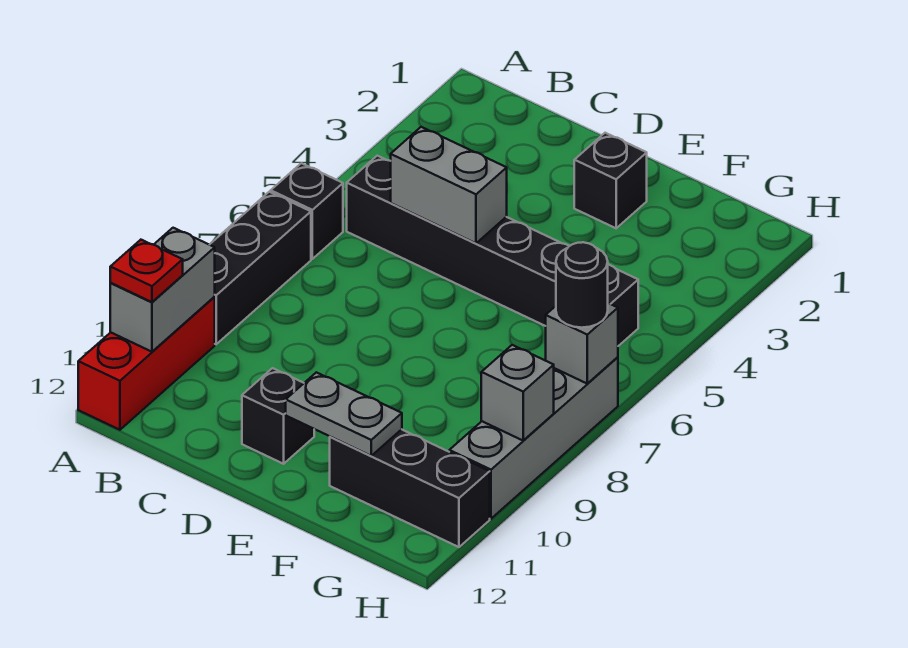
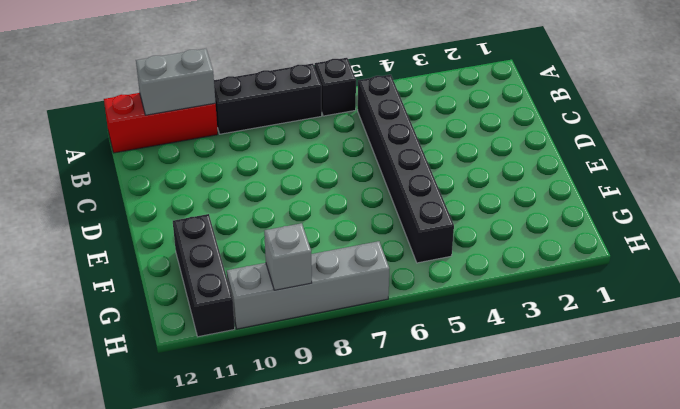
none -> black 1x1 brick [242,368,314,464]
none -> black 1x1 brick [574,133,647,228]
none -> grey 1x2 brick [391,127,507,243]

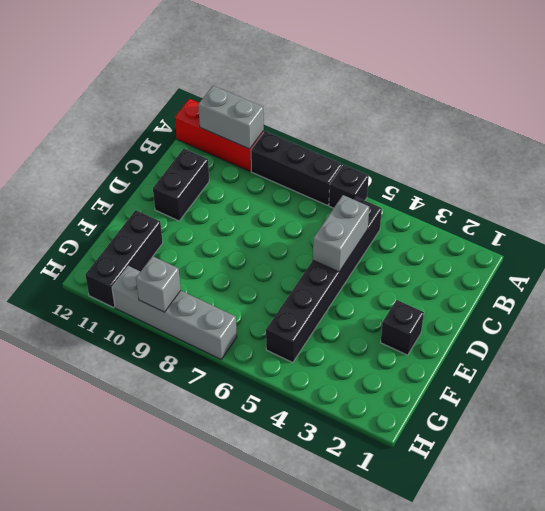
black 1x2 brick [153,149,209,221] -> black 1x1 brick [242,368,314,464]
none -> grey 1x2 plate [286,372,402,456]
none -> grey 1x1 brick [546,303,618,383]
none -> red 1x1 plate [110,240,183,302]

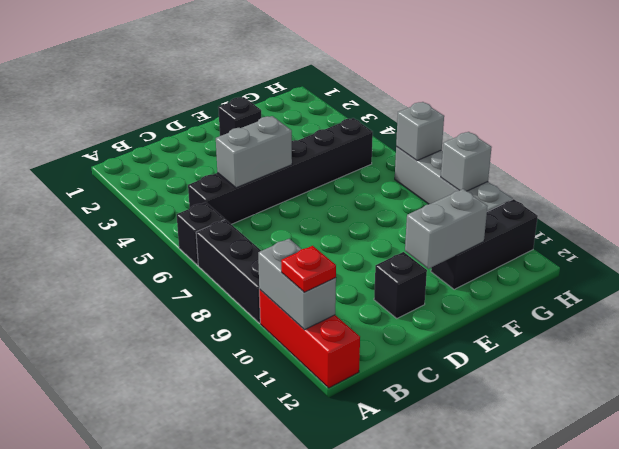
grey 1x2 brick [405,189,488,269] -> grey 1x2 plate [286,372,402,456]
none -> black 1x1 round brick [556,242,608,328]

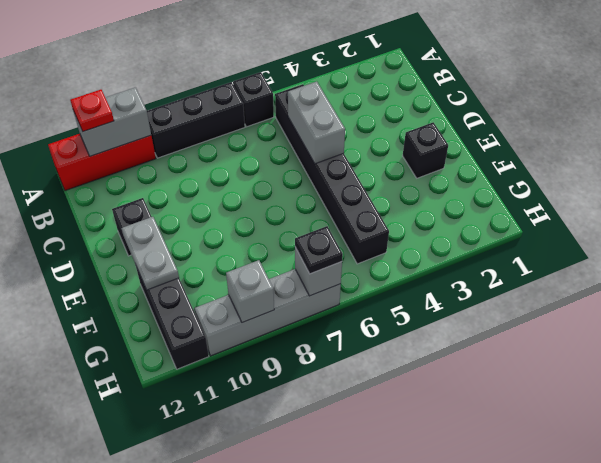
black 1x1 plate [295,226,343,274] -> black 1x1 round brick [556,242,608,328]

